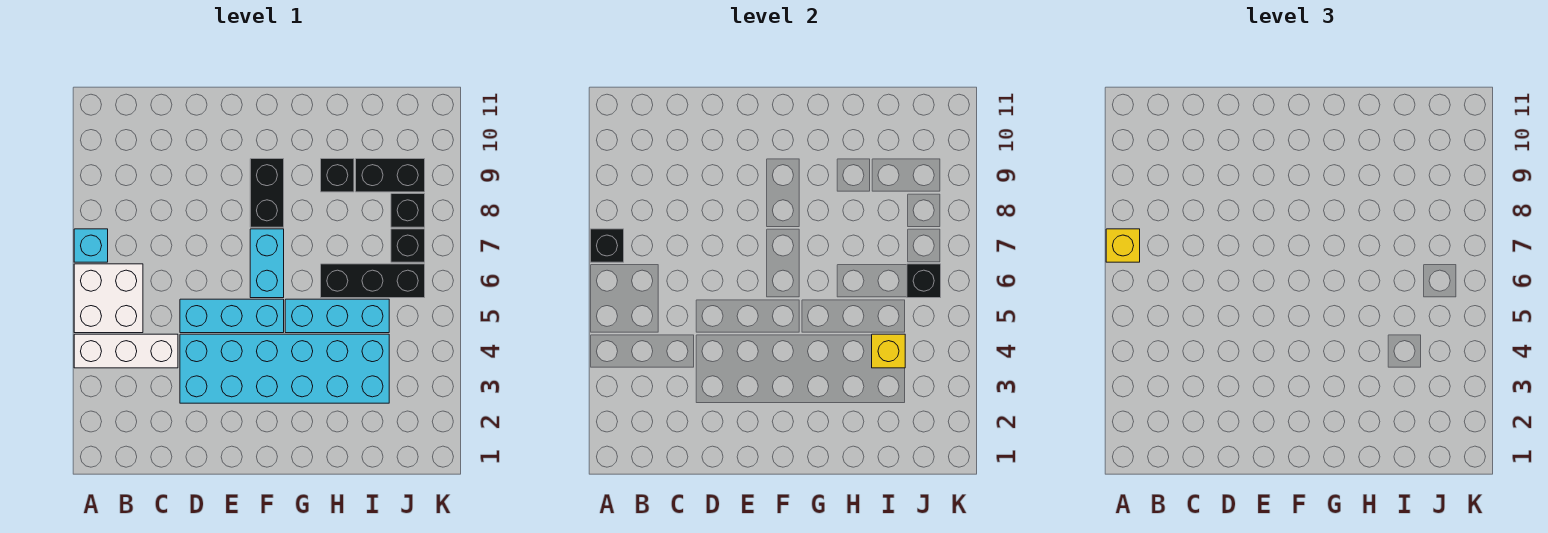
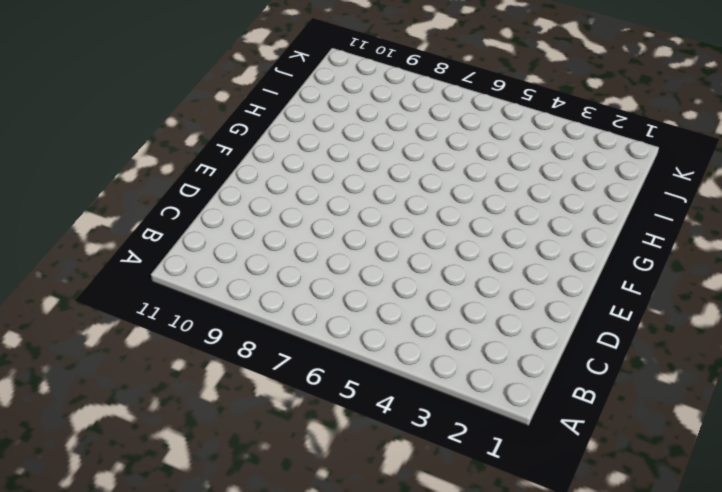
none -> white 1x3 brick [74,334,178,368]
none -> white 2x2 brick [74,264,143,333]
none -> cyan 1x1 brick [74,229,108,262]

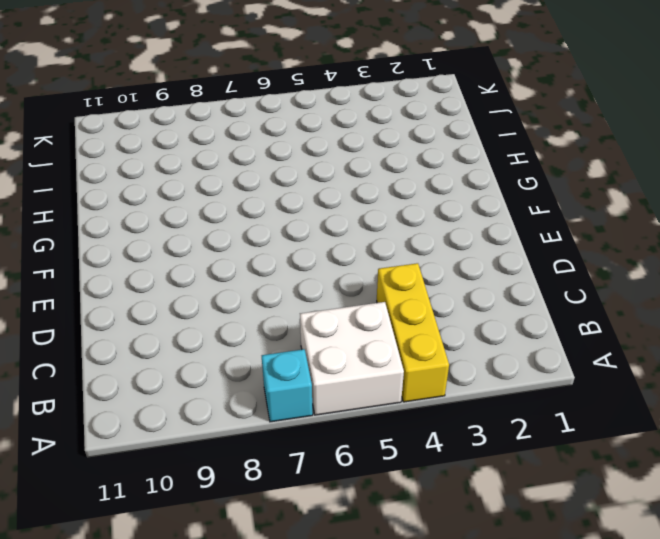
yellow 1x3 brick [377,263,449,402] -> white 1x3 brick [74,334,178,368]
none -> cyan 2x6 brick [180,334,389,403]
none -> cyan 1x3 brick [180,299,284,333]
none -> cyan 1x2 brick [250,229,284,298]

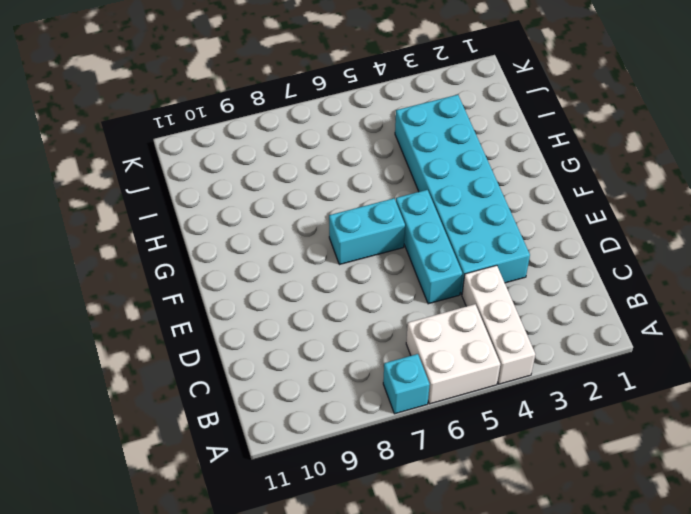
none -> black 1x2 brick [250,159,284,227]
none -> cyan 1x3 brick [285,299,389,333]
none -> black 1x3 brick [321,264,425,298]

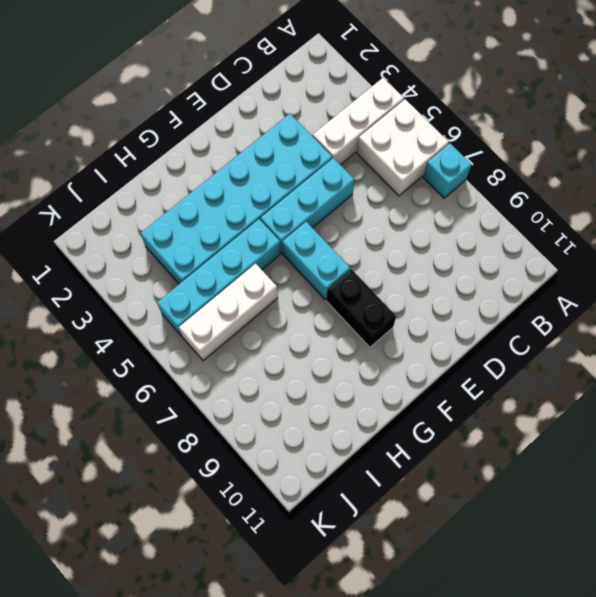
cyan 1x4 brick [157,219,281,336] -> cyan 1x3 brick [285,299,389,333]
white 1x3 brick [179,263,278,361] -> black 1x3 brick [321,264,425,298]
none -> black 1x1 brick [321,159,354,192]
none -> black 1x2 brick [356,159,425,192]
none -> black 1x1 brick [391,229,425,262]

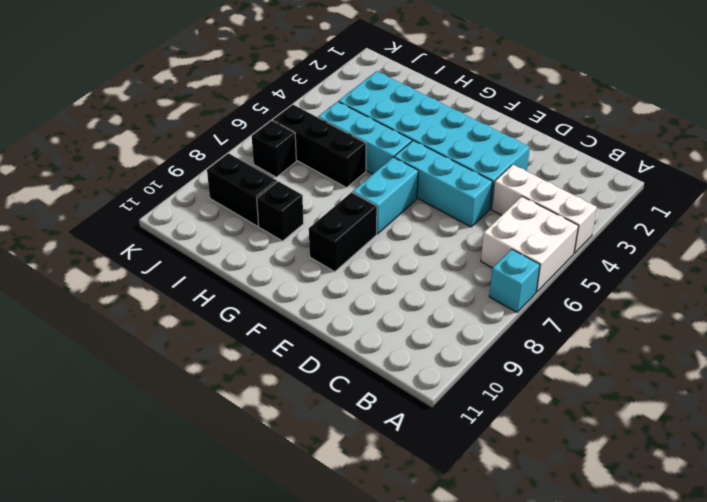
none -> black 1x1 brick [391,194,425,227]
none -> black 1x1 brick [590,229,624,262]
none -> yellow 1x1 brick [872,334,905,368]

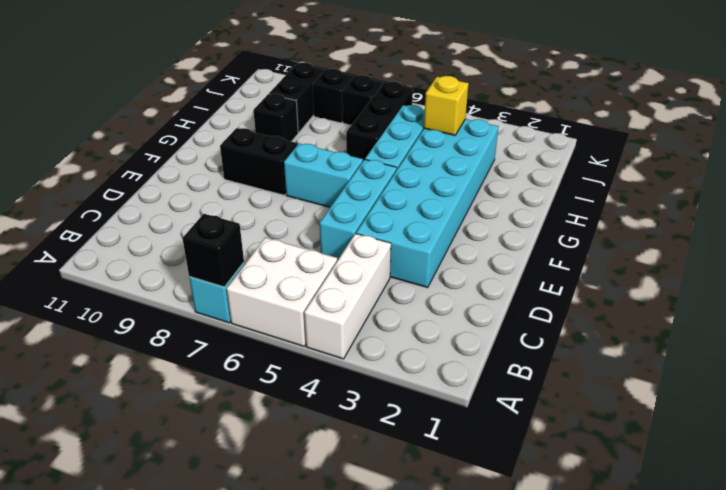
none -> black 1x1 brick [907,264,941,298]
none -> yellow 1x1 brick [1106,229,1140,262]

